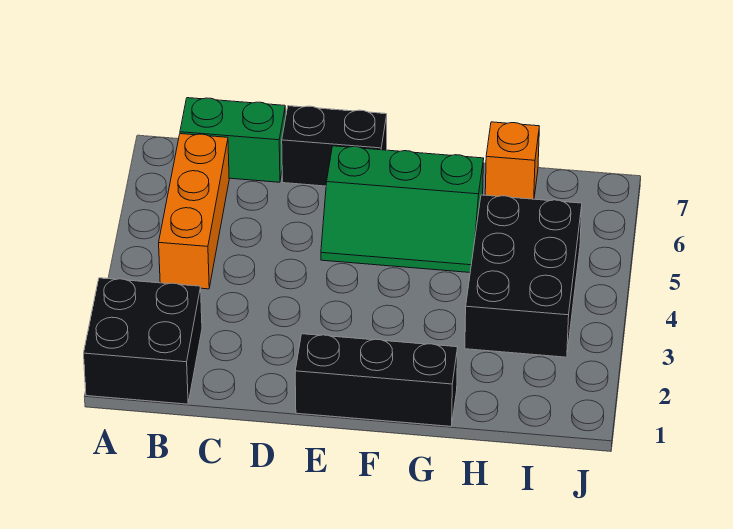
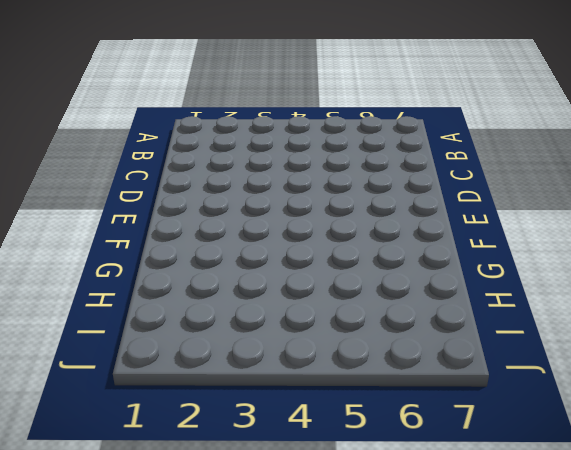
none -> black 2x2 brick [84,278,202,404]
none -> orange 1x3 brick [159,134,229,289]

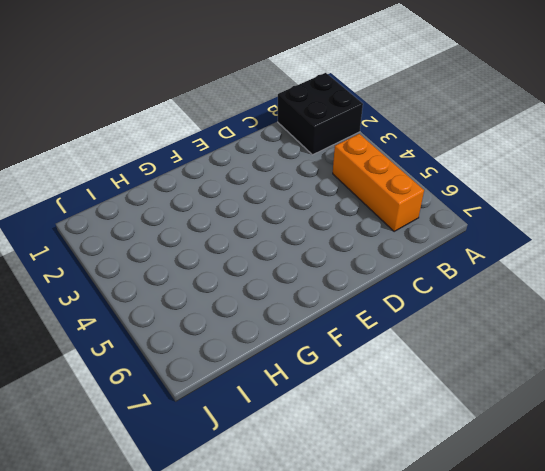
none -> green 1x2 brick [180,98,286,182]
none -> black 1x2 brick [282,106,387,186]

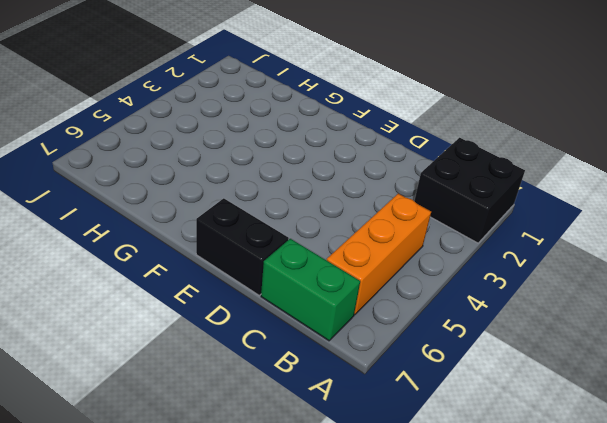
none -> black 1x3 brick [295,334,458,426]
none -> green 2x3 slope [321,146,484,272]

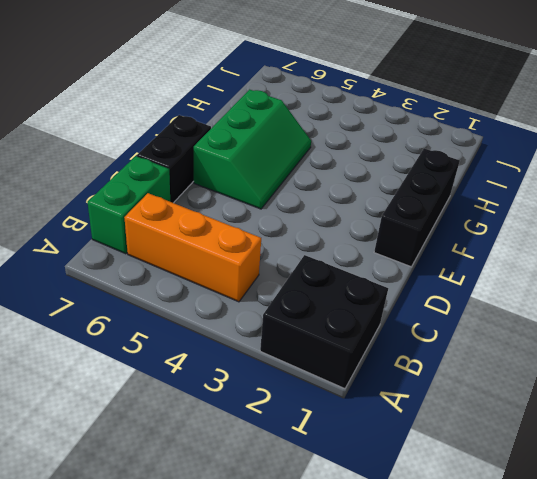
none -> black 2x3 brick [465,195,582,357]
none -> orange 1x1 brick [485,122,539,199]

